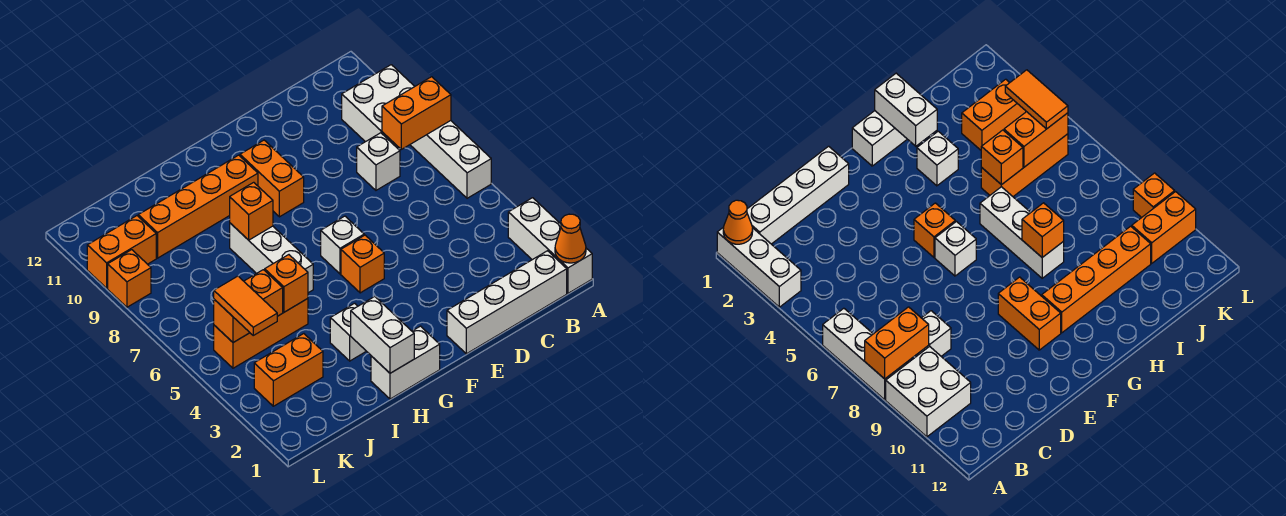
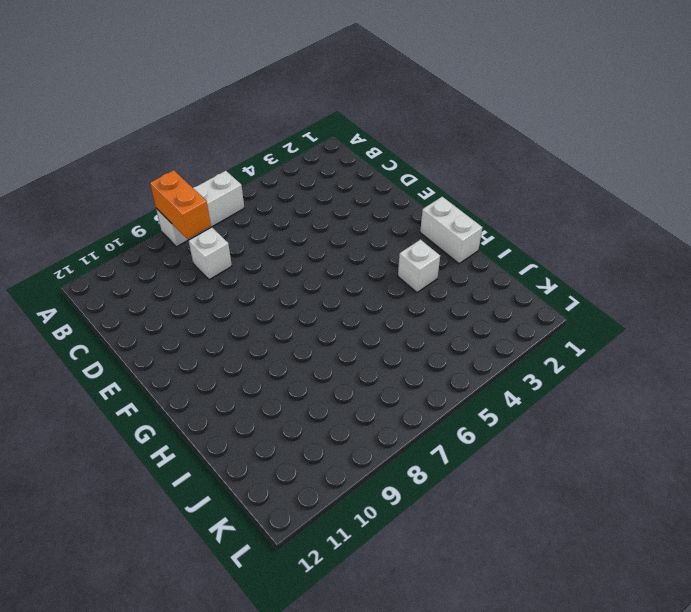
none -> white 1x3 brick [508,198,592,293]
none -> white 2x2 brick [342,65,415,147]
none -> white 1x4 brick [447,251,567,354]

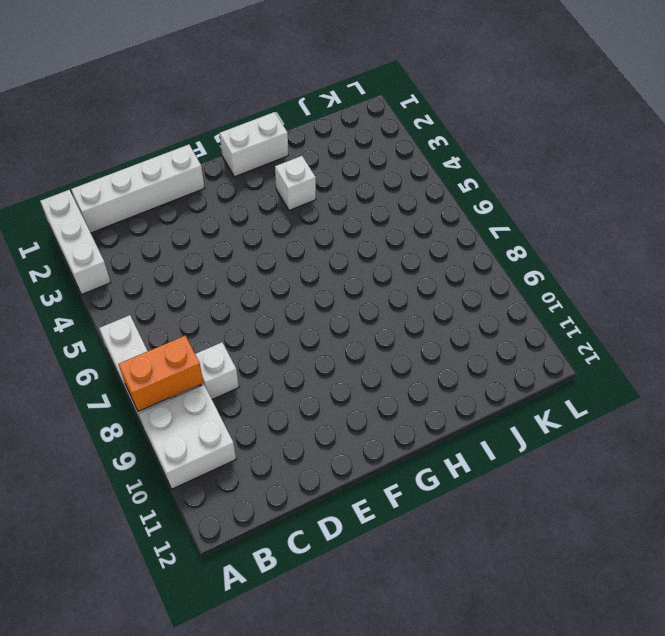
none -> orange 1x1 brick [341,235,384,293]
none -> white 1x1 brick [321,216,364,274]
none -> orange 1x2 brick [240,140,304,217]

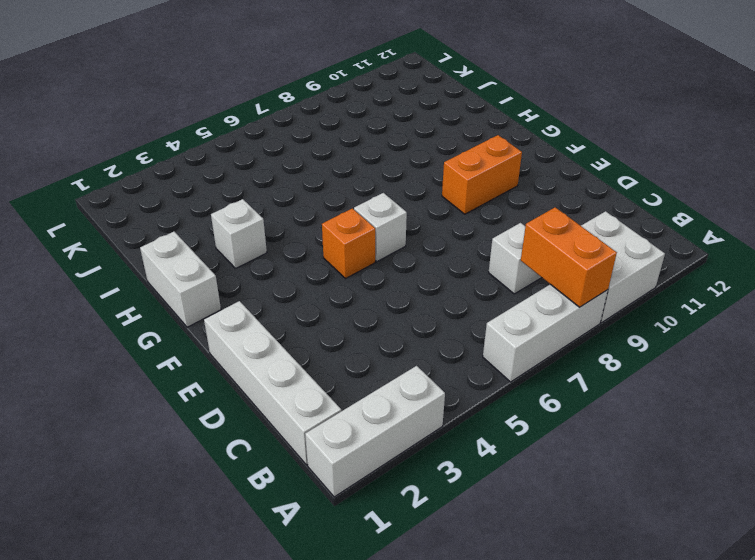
none -> orange 1x4 brick [138,155,258,258]
none -> white 1x3 brick [230,223,313,293]
none -> orange 1x3 brick [214,299,308,368]

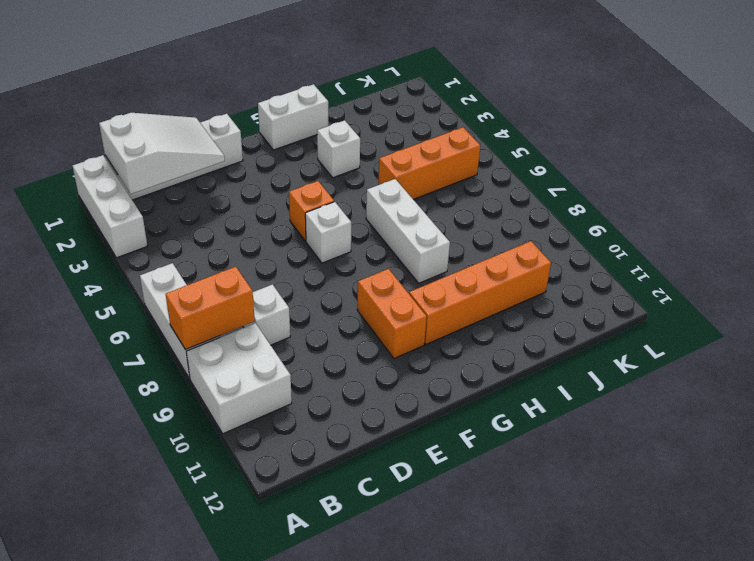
white 2x3 slope [99,113,225,194] -> none
none -> orange 1x2 brick [254,334,323,406]
none -> orange 1x2 brick [87,216,156,288]
none -> orange 1x1 brick [108,250,151,307]

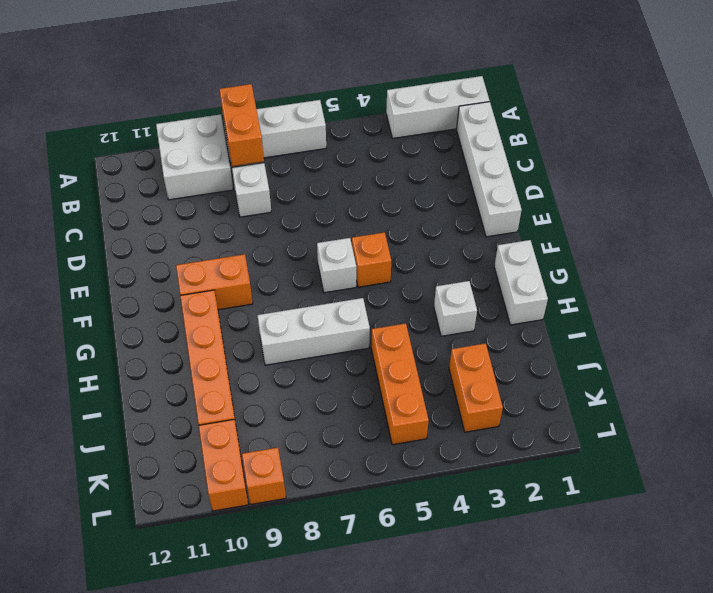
none -> orange 1x1 cone [555,214,586,263]
none -> white 1x2 brick [351,297,414,373]
none -> orange 1x1 brick [230,182,273,240]

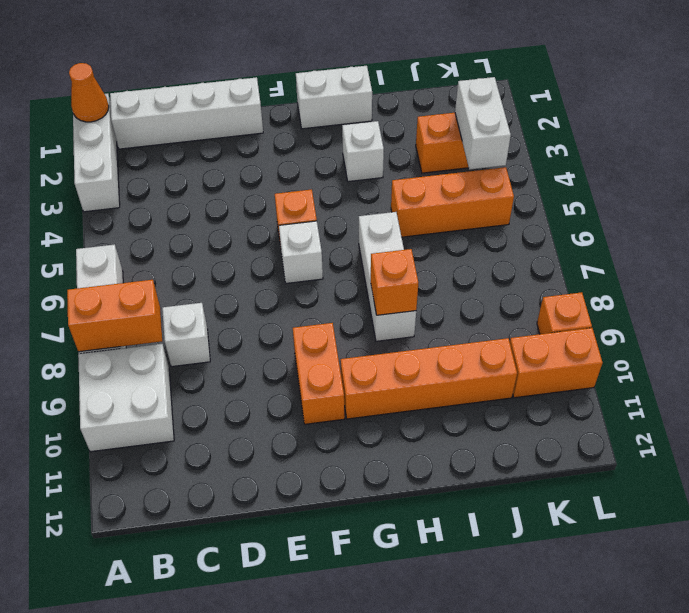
white 1x2 brick [455,77,511,170] -> white 1x2 brick moved to [351,297,414,373]
none -> orange 1x1 brick [265,255,308,312]
none -> orange 1x2 brick [214,270,283,343]
none -> orange 1x2 tile [214,276,277,335]

